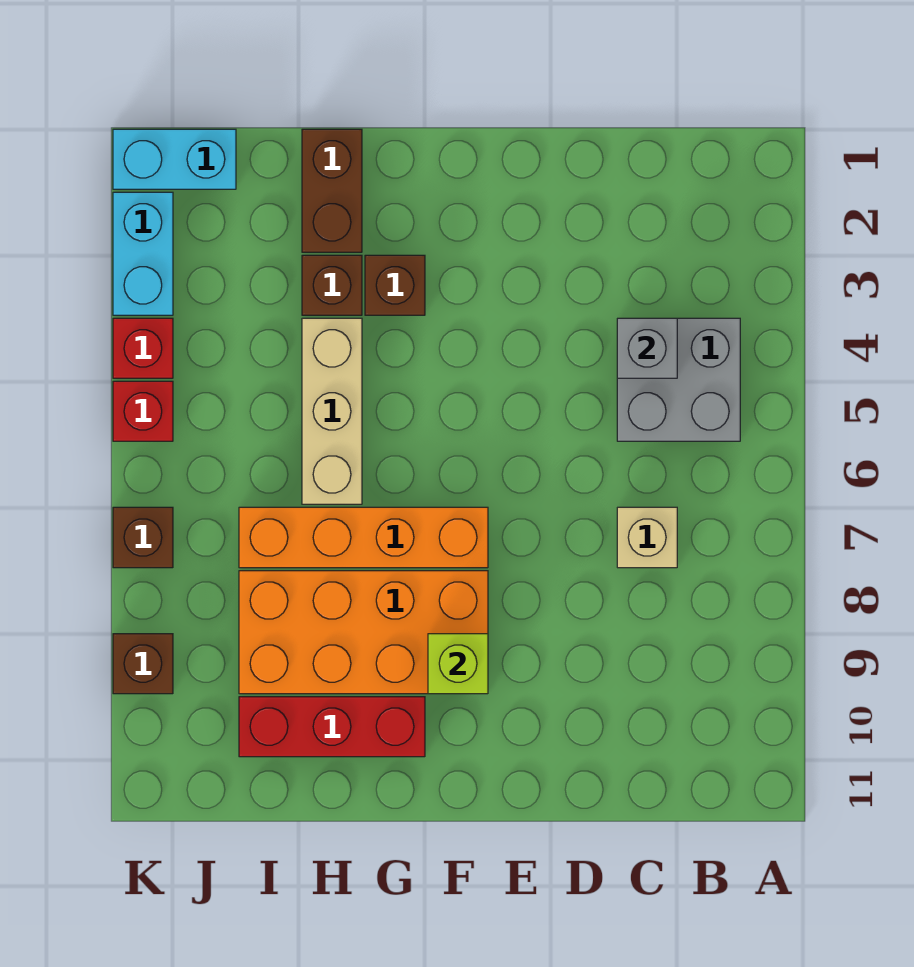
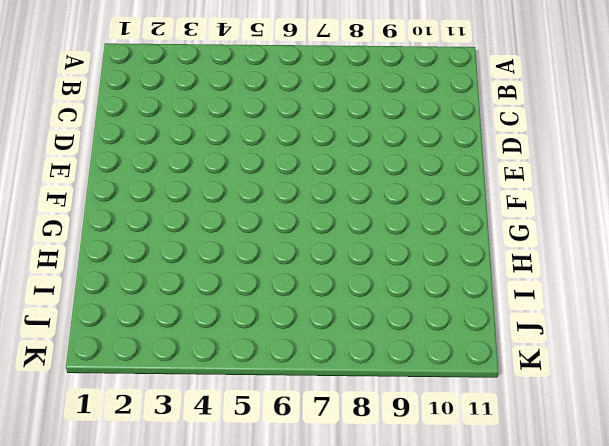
none -> grey 2x2 brick [617,318,740,441]
none -> tan 1x1 brick [617,507,677,568]
none -> orange 1x4 brick [239,507,488,568]

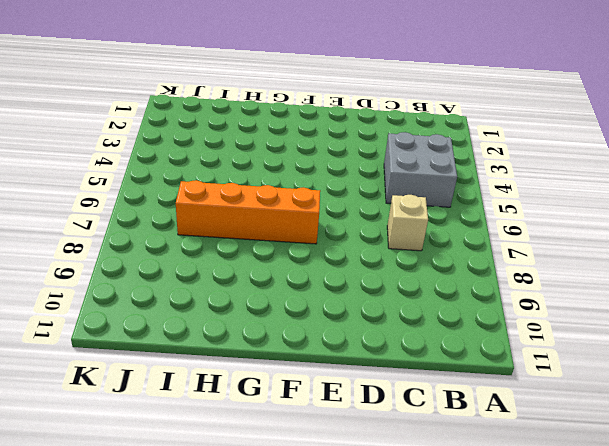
none -> orange 2x4 brick [239,571,488,694]
none -> brown 1x1 brick [365,255,425,315]
none -> red 1x3 brick [239,697,425,757]

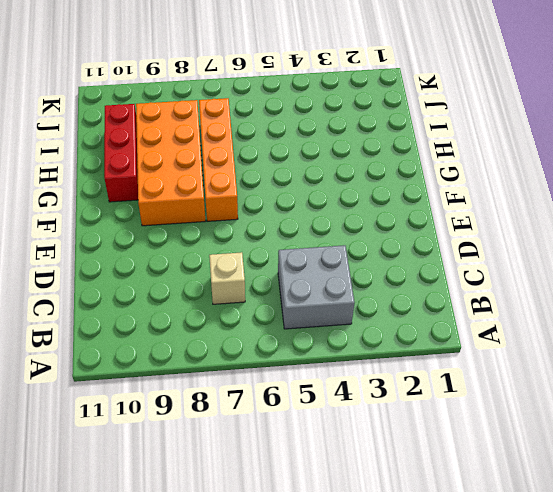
none -> brown 1x1 brick [365,255,425,315]
none -> brown 1x2 brick [302,129,362,252]
none -> brown 1x1 brick [302,255,362,315]

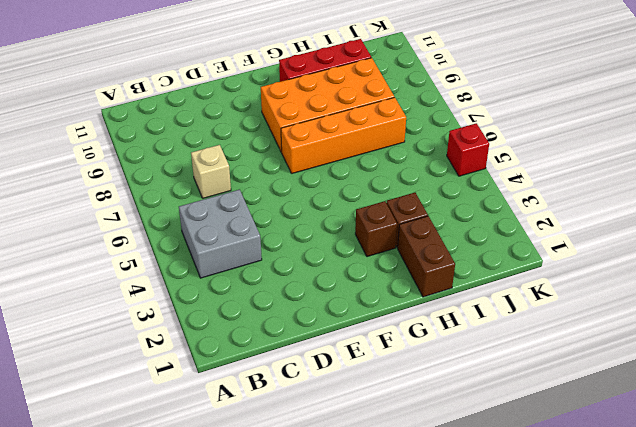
none -> tan 1x3 brick [302,318,362,504]
none -> cyan 1x2 brick [113,129,236,189]
none -> cyan 1x2 brick [113,192,173,315]

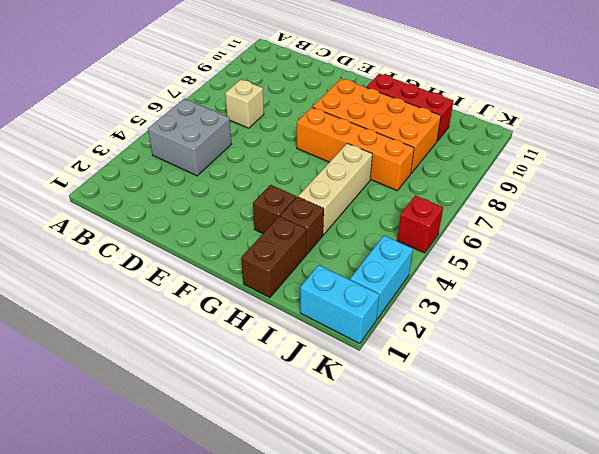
none -> red 1x1 brick [113,318,173,378]
none -> brown 1x1 brick [113,507,173,568]
none -> brown 1x1 brick [113,634,173,694]

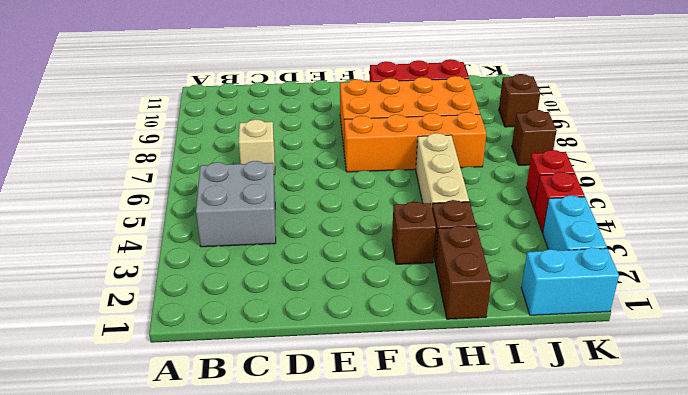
none -> grey 1x1 brick [617,318,677,378]
none -> lime 1x1 brick [428,634,488,694]

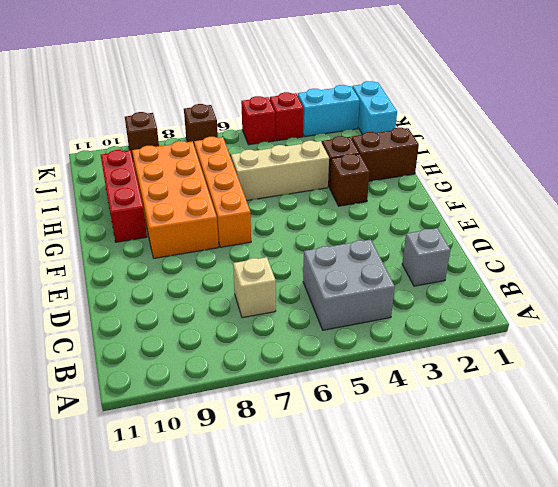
grey 1x1 brick [402,228,451,286] -> grey 1x1 brick moved to [617,318,677,378]
none -> lime 1x1 brick [428,634,488,694]

